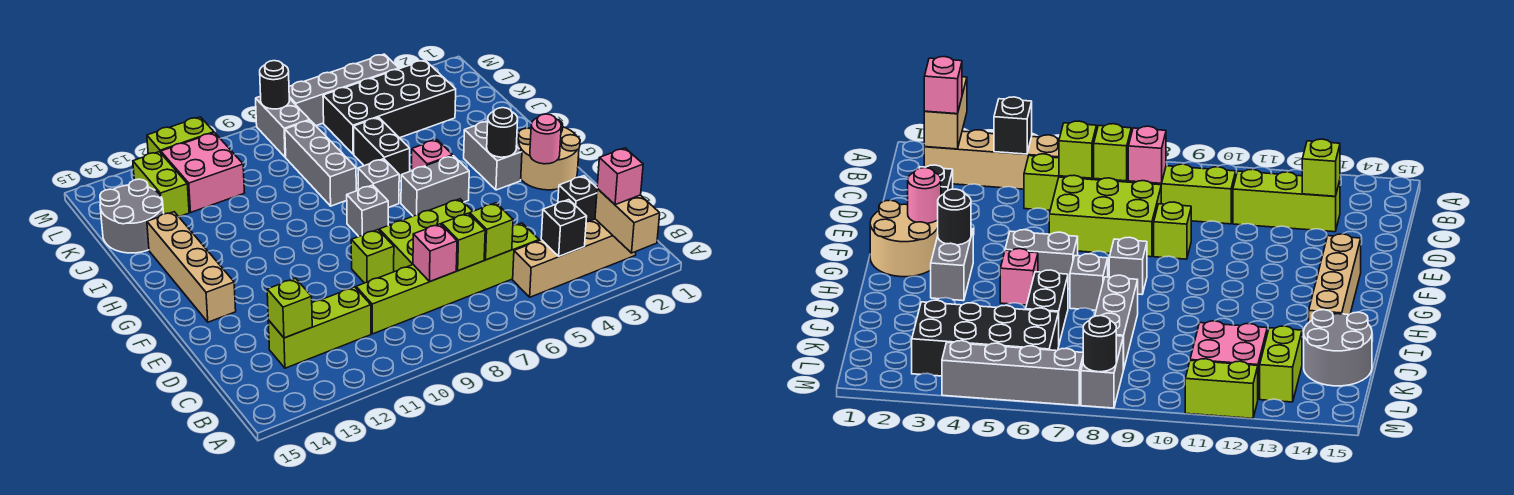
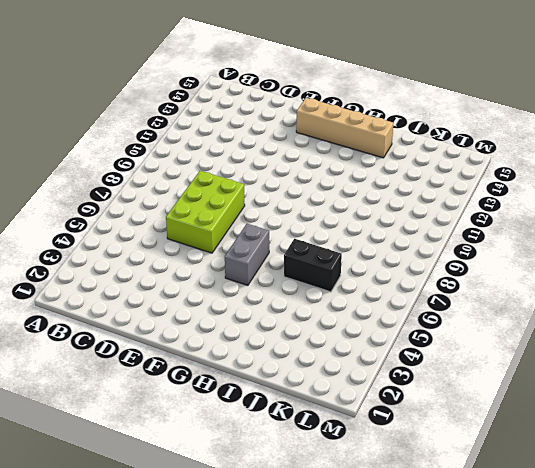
none -> tan 1x4 brick [513,219,636,297]
none -> lime 1x6 brick [356,223,539,334]
none -> lime 1x3 brick [268,287,371,368]
none -> black 1x1 brick [558,176,597,222]

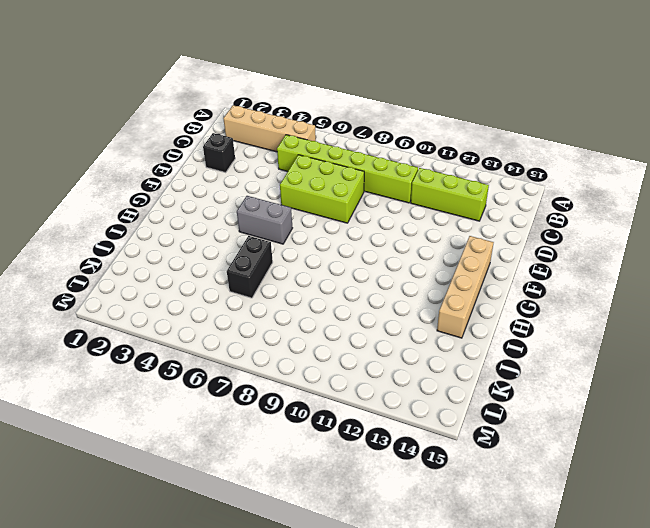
none -> lime 1x1 brick [351,230,394,283]
none -> tan 2x2 round brick [518,121,580,190]
none -> grey 1x2 brick [464,121,522,190]
none -> grey 1x1 brick [347,185,388,236]

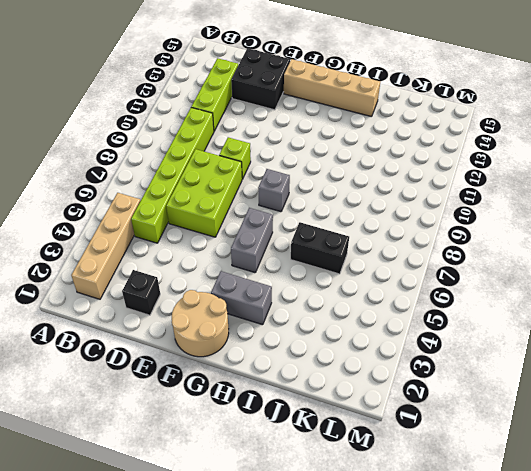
black 2x2 brick [231,48,290,110] -> none
none -> pink 1x1 brick [412,140,453,171]
none -> grey 1x1 brick [358,159,399,208]
none -> grey 1x3 brick [285,120,356,206]
none -> grey 2x2 round brick [100,179,164,253]

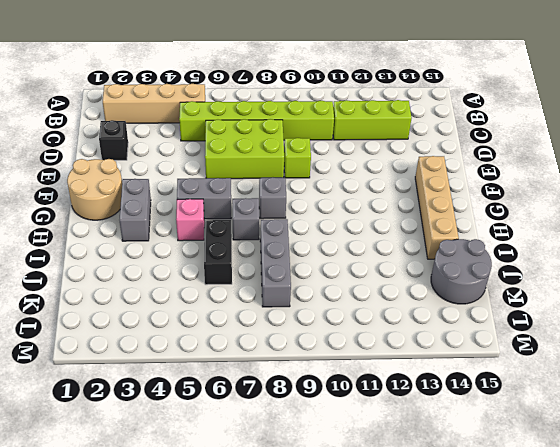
none -> black 2x4 brick [323,60,456,154]
none -> pink 2x2 brick [161,133,244,212]
none -> lime 1x2 brick [133,152,189,217]
none -> grey 1x2 brick [256,96,310,157]

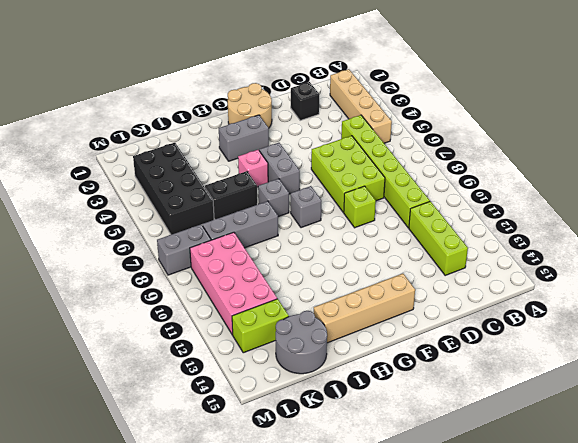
pink 2x4 brick [190,232,277,335] -> pink 2x2 brick [161,133,244,212]
none -> grey 1x4 brick [289,54,399,126]
none -> lime 1x2 brick [147,117,214,154]
none -> tan 1x2 brick [595,189,660,253]
none -> black 1x1 brick [541,200,587,256]

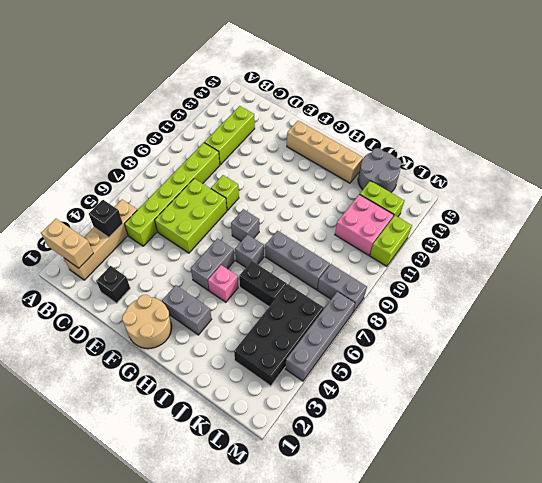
none -> lime 1x1 brick [470,203,513,260]
none -> lime 1x1 brick [442,213,485,271]
none -> pink 1x1 brick [413,224,457,281]
none -> lime 1x1 brick [267,278,312,338]

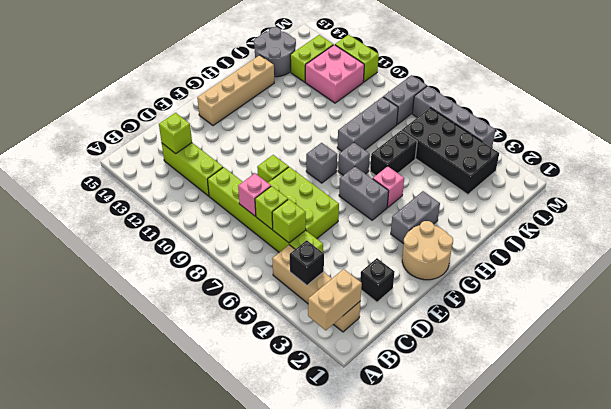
none -> pink 1x1 round brick [530,114,561,164]
none -> black 1x1 round brick [487,108,518,157]
none -> black 1x1 round brick [260,61,289,109]
none -> pink 1x1 brick [597,148,643,205]

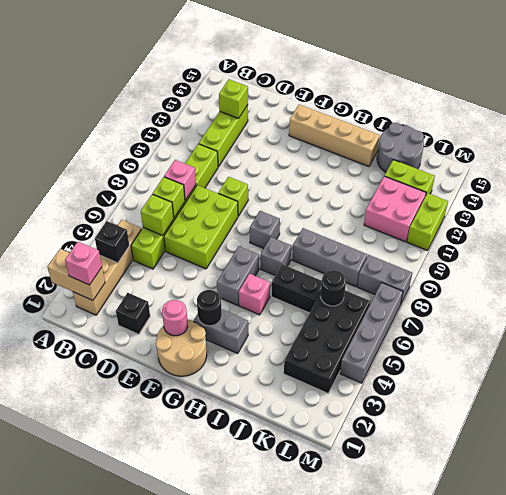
black 1x1 round brick [321,270,346,306] -> black 1x1 round brick moved to [260,61,289,109]

